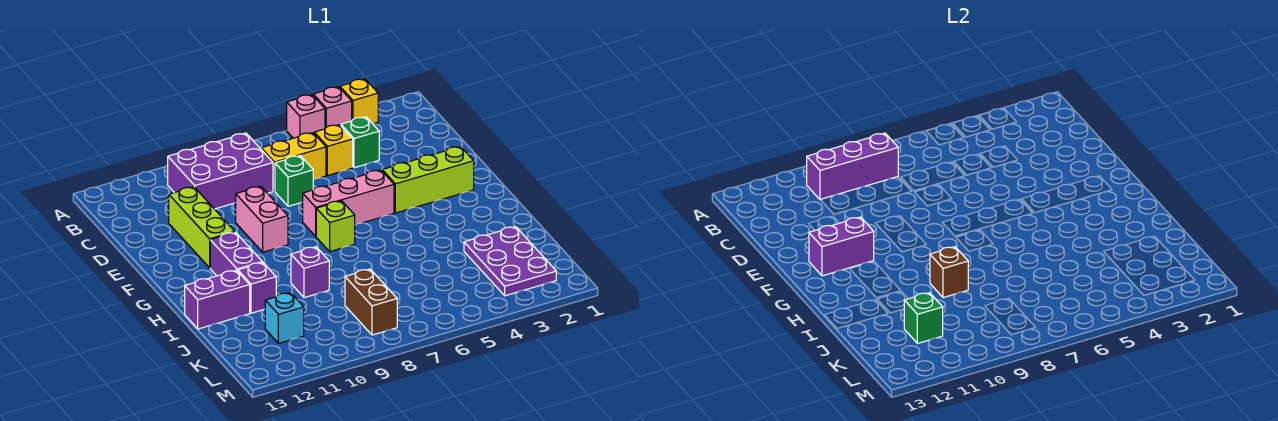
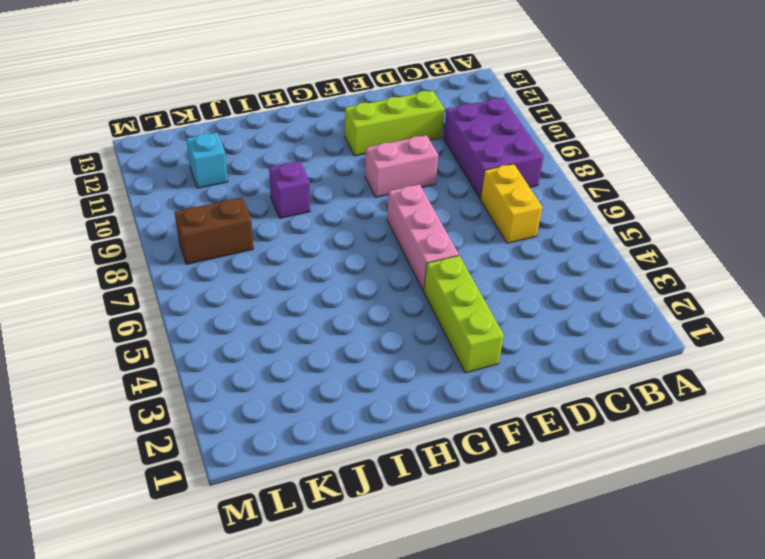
none -> yellow 1x1 brick [340,79,378,124]
none -> pink 1x1 brick [313,87,352,128]
none -> pink 1x1 brick [287,95,325,138]

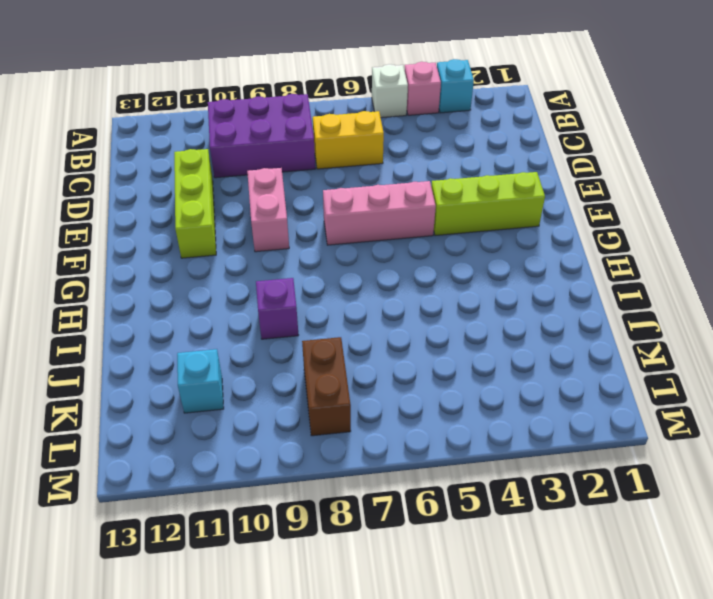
cyan 1x1 brick [437,59,474,113] -> yellow 1x1 brick [340,79,378,124]
white 1x1 brick [372,64,408,118] -> pink 1x1 brick [287,95,325,138]
none -> green 1x1 brick [341,117,379,168]
none -> yellow 1x1 brick [314,125,353,176]
none -> green 1x1 brick [275,156,313,206]

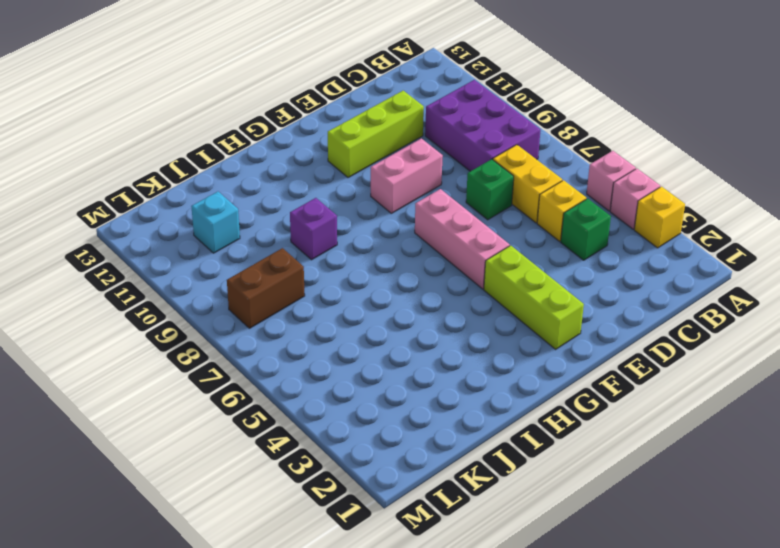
none -> lime 1x1 brick [316,201,355,252]
none -> purple 1x2 brick [210,232,262,276]
none -> purple 1x1 brick [238,262,276,313]

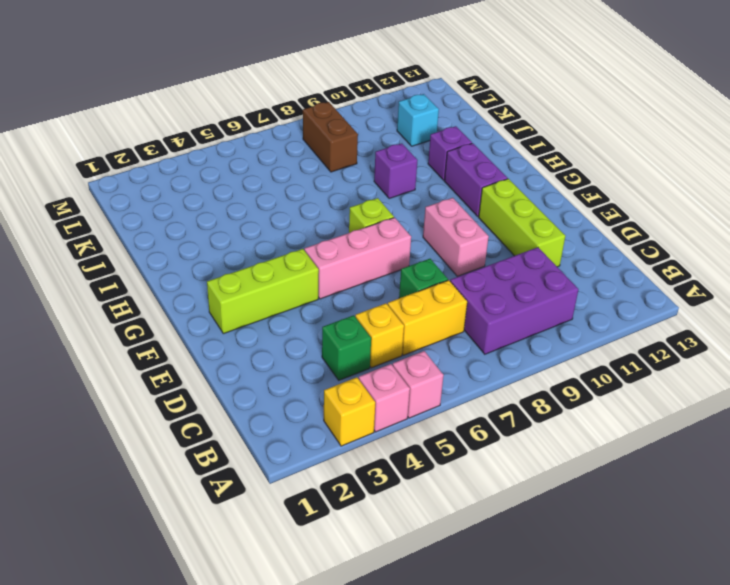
none -> purple 1x2 brick [185,270,250,329]
none -> purple 2x3 plate [464,227,556,296]
none -> purple 1x3 brick [807,133,898,200]

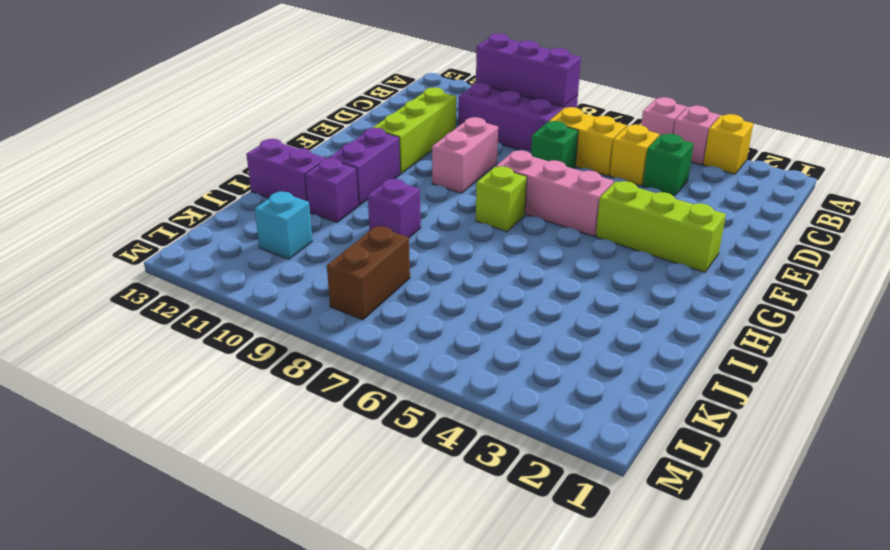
none -> purple 2x3 plate [464,227,556,296]
none -> purple 1x2 brick [809,217,874,276]
none -> brown 1x1 brick [930,247,968,298]

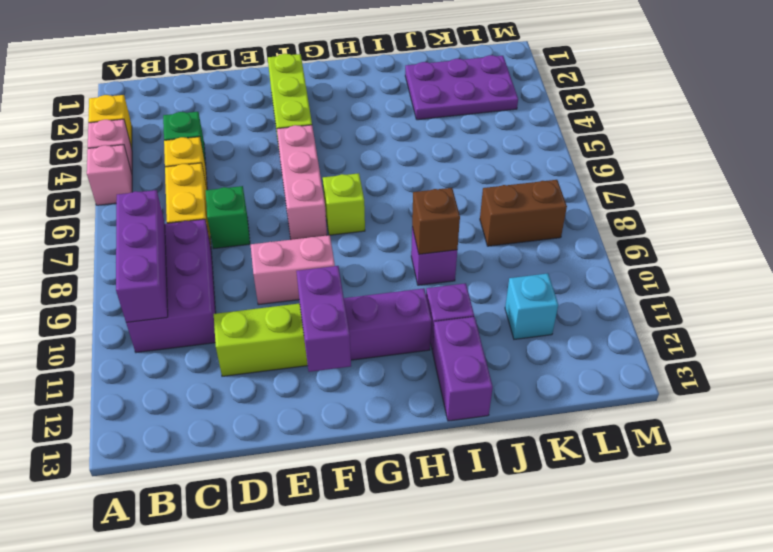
none -> green 1x1 brick [904,293,943,344]

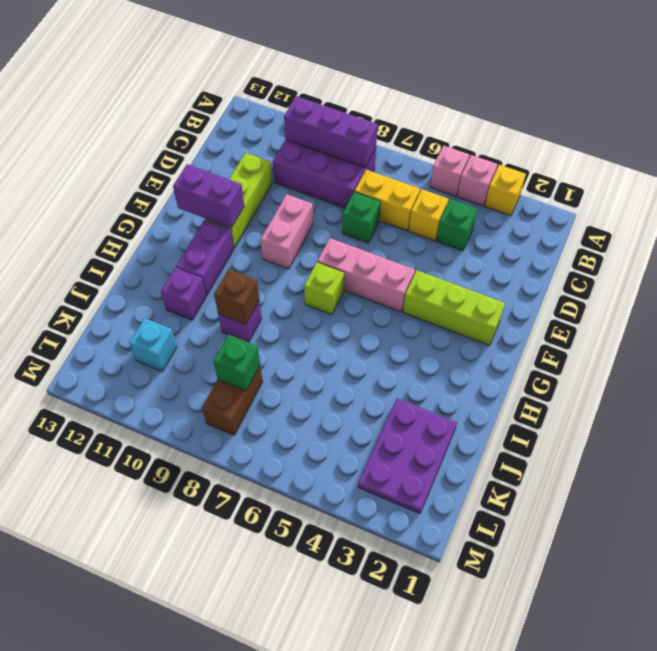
green 1x1 brick [214,335,260,391] -> green 1x1 brick moved to [904,293,943,344]
none -> purple 1x2 brick [185,270,250,329]

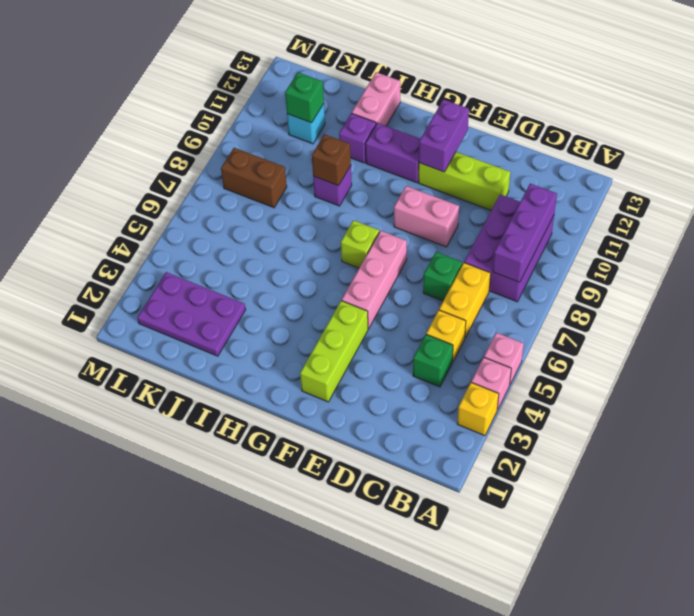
pink 1x2 brick [352,72,400,126] -> purple 1x2 brick [185,270,250,329]

